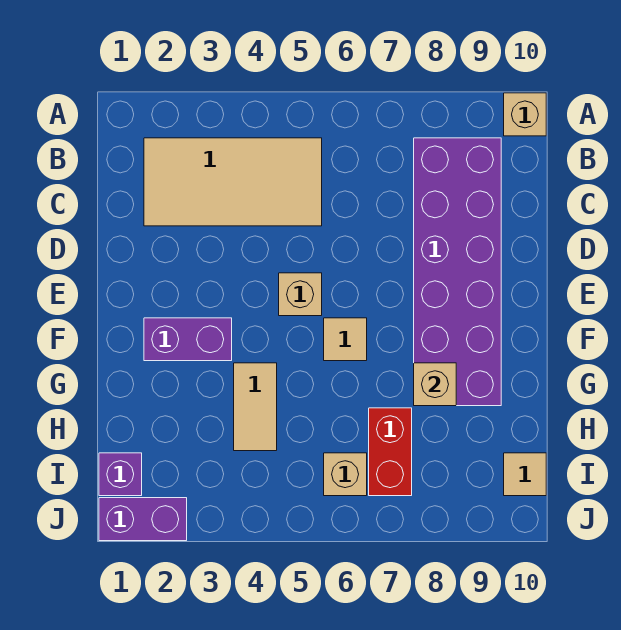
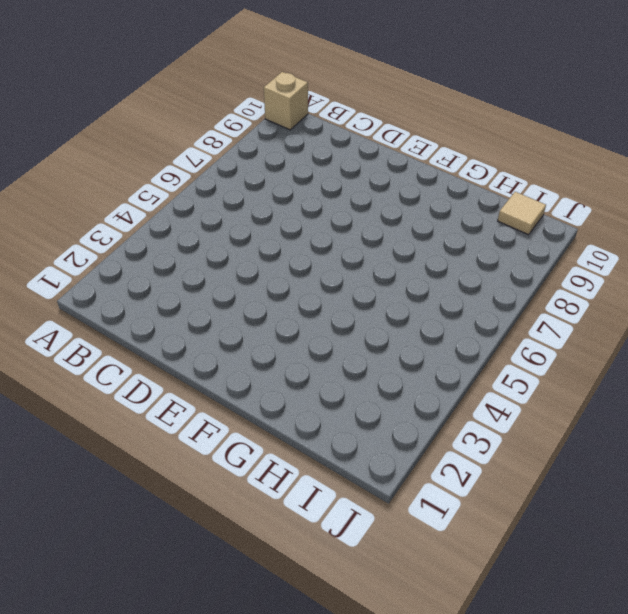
none -> tan 2x4 tile [144,138,322,226]
none -> purple 2x6 brick [414,138,501,406]
none -> tan 1x1 brick [279,273,322,316]

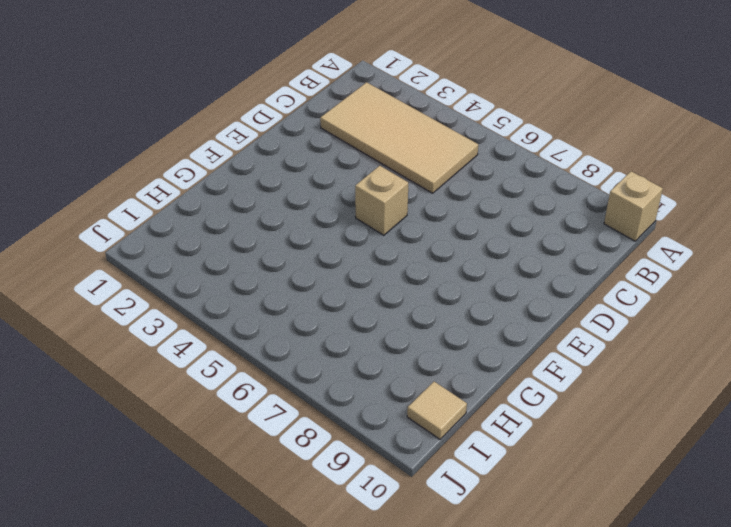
none -> purple 2x6 brick [414,138,501,406]
none -> purple 1x2 brick [144,318,232,361]
none -> tan 1x1 tile [324,318,367,361]

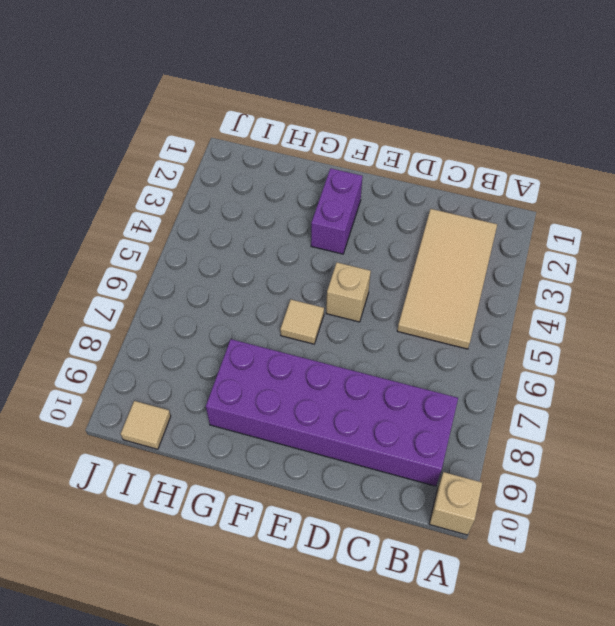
none -> tan 1x2 tile [234,363,277,451]
none -> red 1x2 brick [369,408,412,496]
none -> purple 1x1 brick [99,453,142,496]

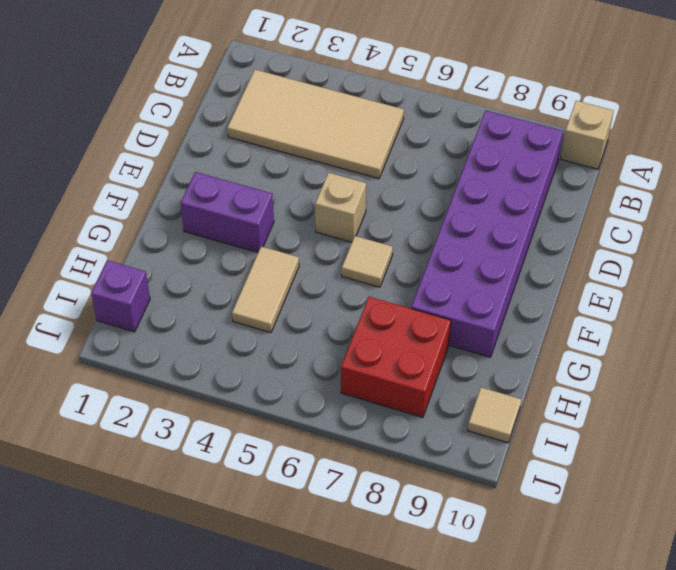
red 2x2 brick [341,297,451,417] -> red 1x2 brick [369,408,412,496]
none -> tan 1x1 brick [324,453,367,496]
none -> purple 1x2 brick [99,498,187,541]
none -> tan 1x1 brick [414,363,456,406]

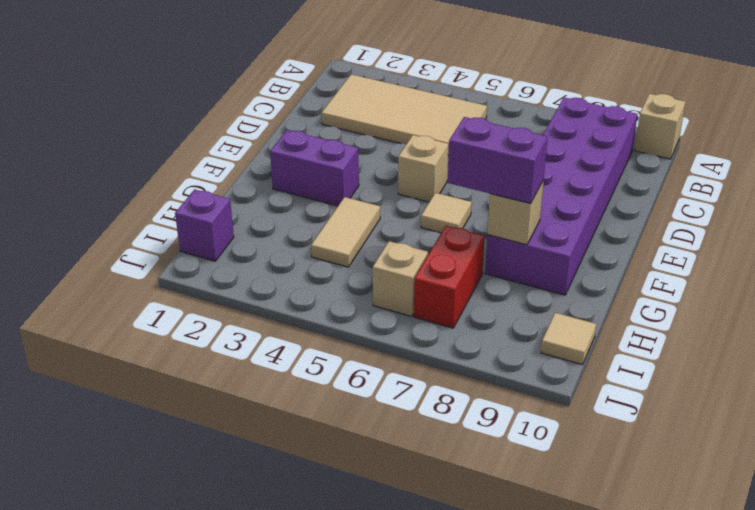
purple 1x2 brick [448,117,548,203] -> purple 1x2 brick moved to [99,498,187,541]

